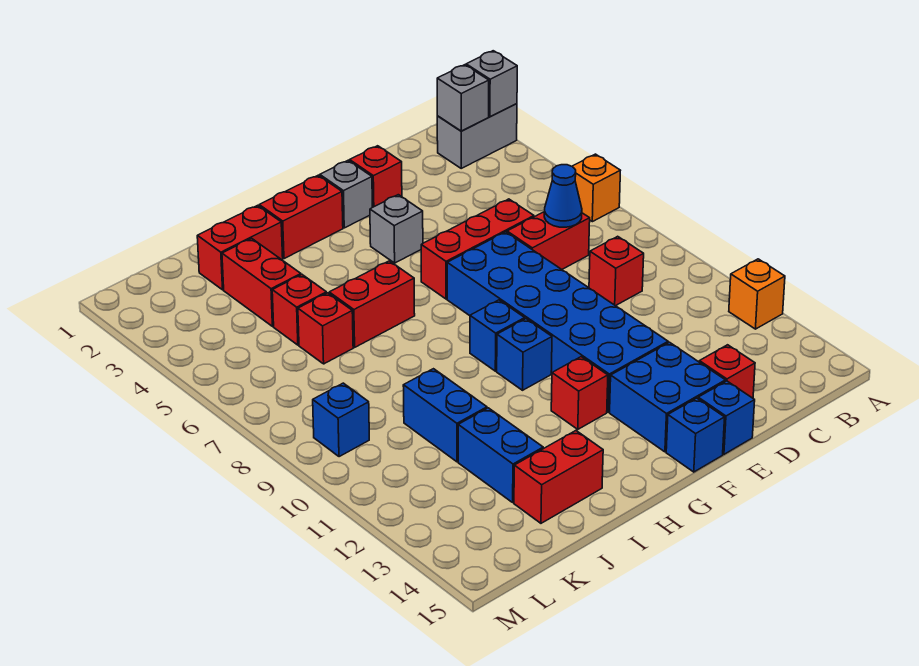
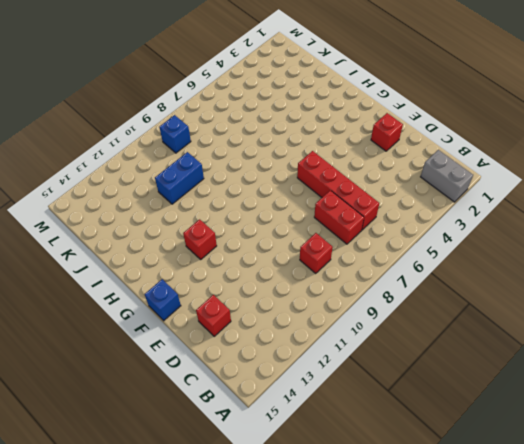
red 1x4 brick [297,151,379,230] -> red 1x3 brick [421,199,534,299]
none -> orange 1x1 brick [572,154,620,222]
none -> orange 1x1 brick [729,259,785,329]
none -> blue 2x6 brick [447,232,668,412]
none -> blue 2x2 brick [610,342,725,452]

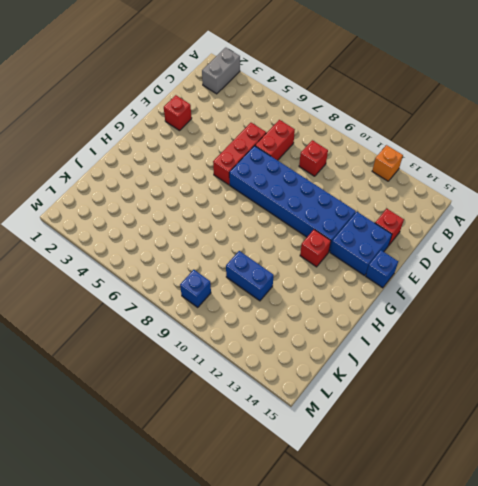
none -> orange 1x1 brick [572,154,620,222]
none -> blue 1x1 brick [698,381,755,454]
none -> grey 1x1 brick [320,160,372,228]
none -> grey 1x1 brick [370,195,423,263]

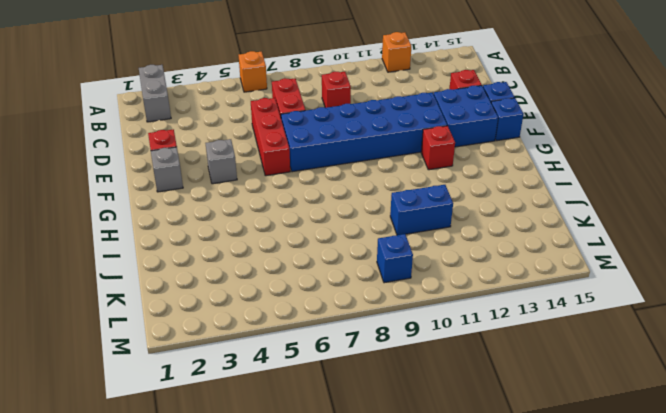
none -> red 1x2 brick [259,175,343,259]
none -> blue 1x1 brick [470,300,525,371]
none -> blue 1x1 brick [497,319,552,390]
none -> red 1x2 brick [329,261,415,347]

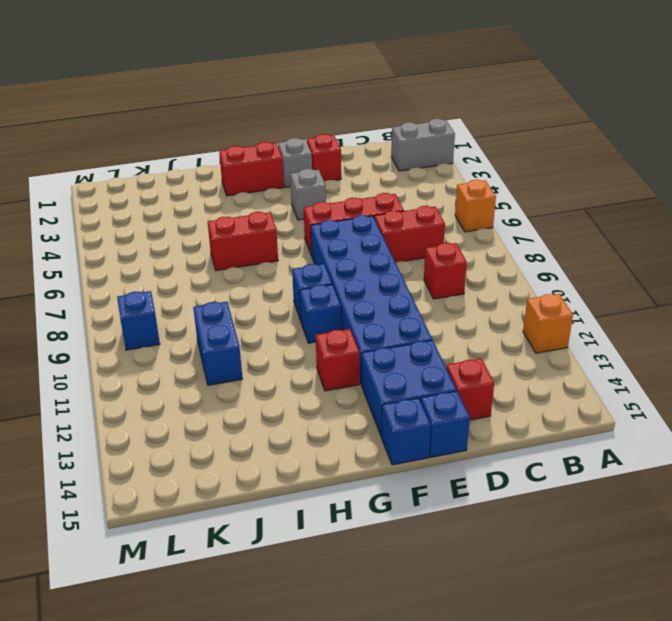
none -> red 1x2 brick [197,205,283,290]
none -> red 1x2 brick [514,431,603,523]
none -> red 1x2 brick [222,238,301,326]
none -> red 1x1 brick [272,275,327,345]

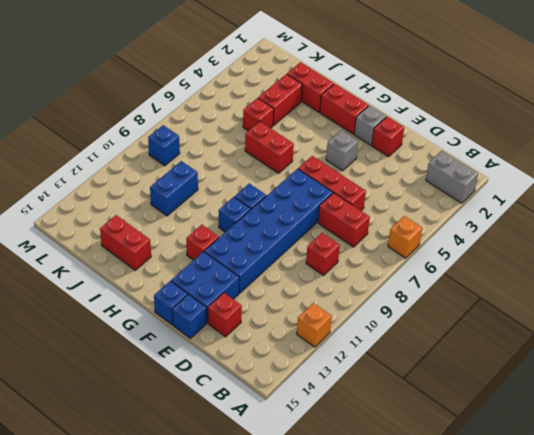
none -> red 1x1 brick [298,293,353,364]
none -> blue 1x2 brick [458,408,543,502]
none -> grey 1x1 brick [466,51,517,117]
none -> grey 1x1 brick [437,65,489,131]

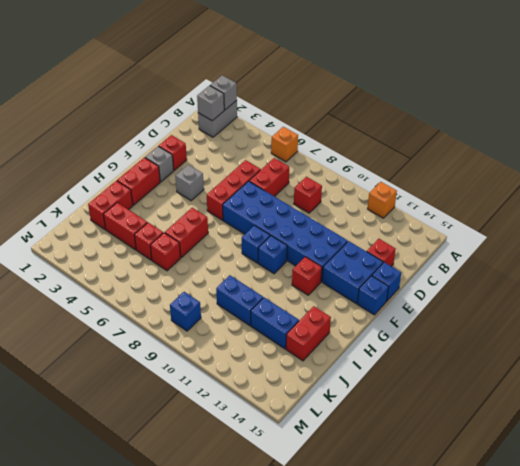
none -> blue 1x1 cone [544,165,582,227]

